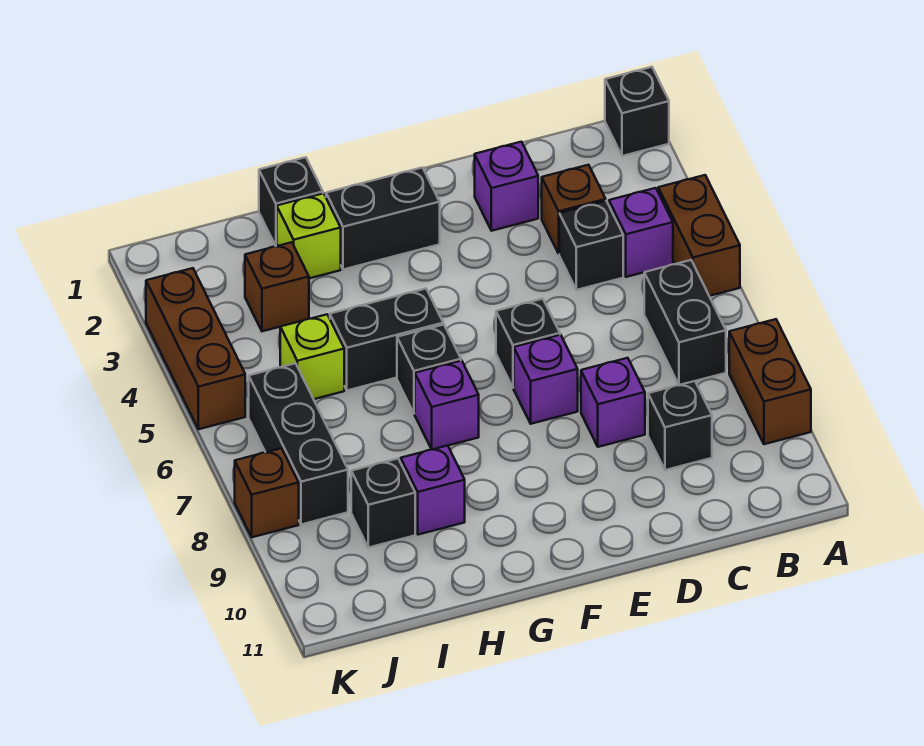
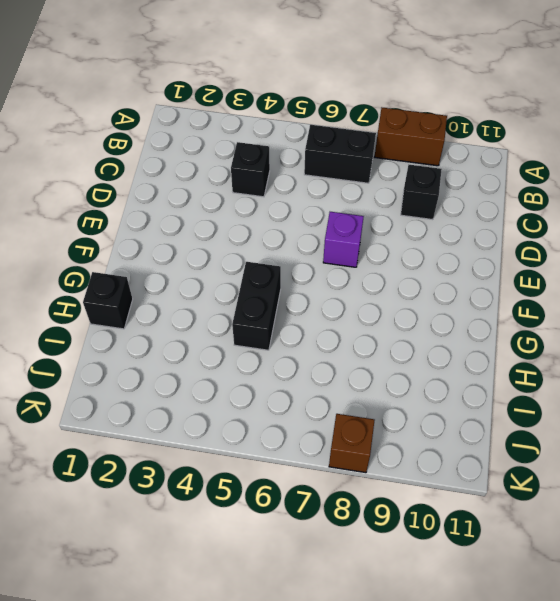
none -> black 1x1 brick [605,67,669,156]
none -> brown 1x2 brick [658,175,740,296]
none -> purple 1x1 brick [609,188,673,277]

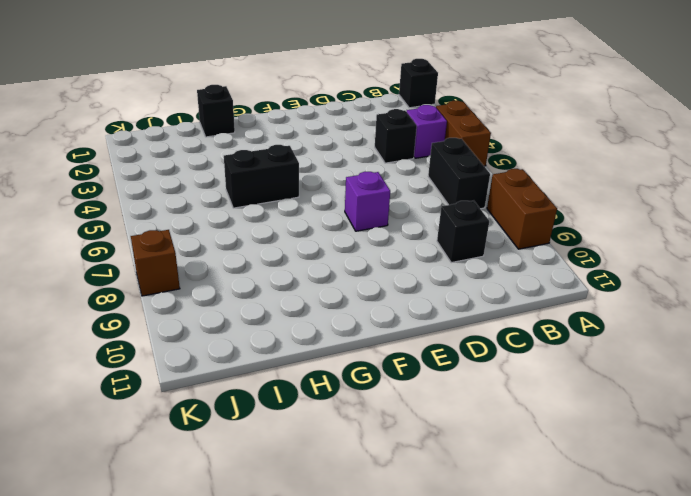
none -> brown 1x1 brick [542,165,606,254]
none -> purple 1x1 brick [475,142,538,231]
none -> purple 1x1 brick [581,358,645,447]

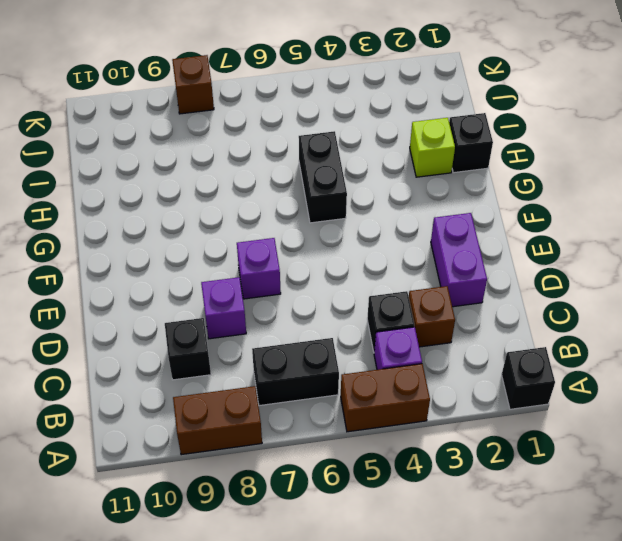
purple 1x2 brick [431,213,487,307] -> purple 1x1 brick [475,142,538,231]
none -> black 1x1 brick [496,299,560,388]
none -> black 1x2 brick [326,168,440,270]
none -> black 1x1 brick [397,325,461,414]

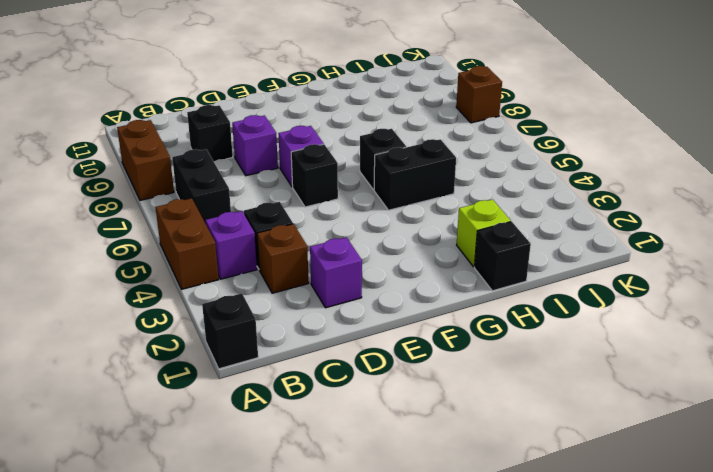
none -> black 1x2 brick [326,168,440,270]
none -> purple 1x1 brick [415,361,479,450]
none -> purple 1x1 brick [401,446,465,535]

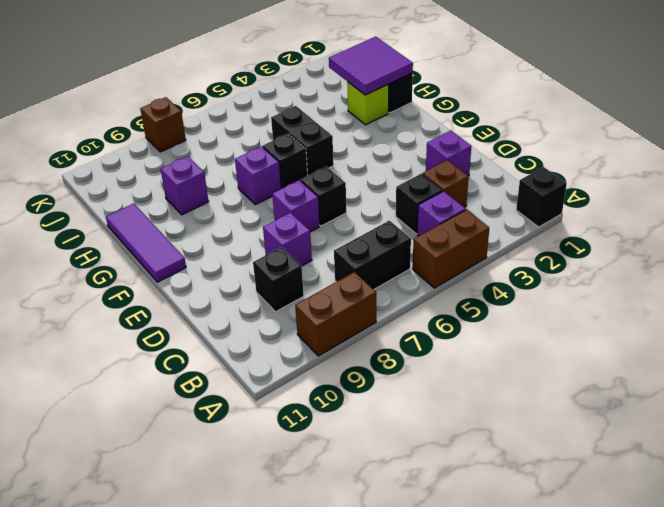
purple 1x3 tile [106,203,186,282] -> none
purple 2x2 tile [329,37,413,95] -> none
none -> black 1x2 brick [326,168,440,270]
none -> brown 1x1 brick [245,242,309,331]
none -> lime 1x1 brick [280,314,344,399]

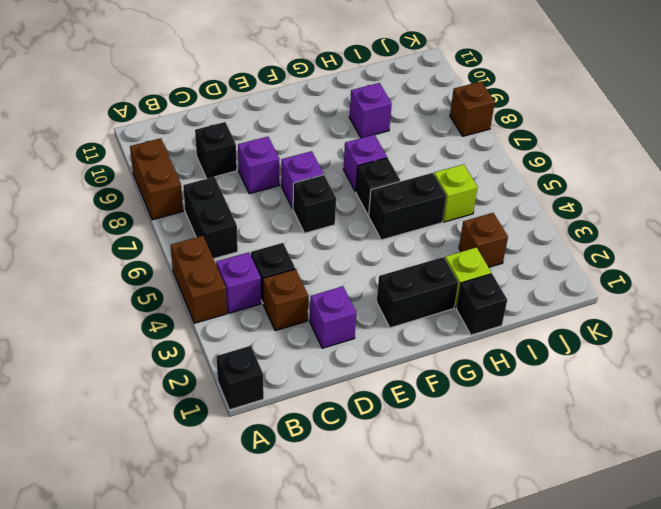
none -> black 1x1 brick [351,459,415,548]
none -> black 1x3 brick [249,363,348,524]
none -> brown 1x3 brick [146,268,245,429]

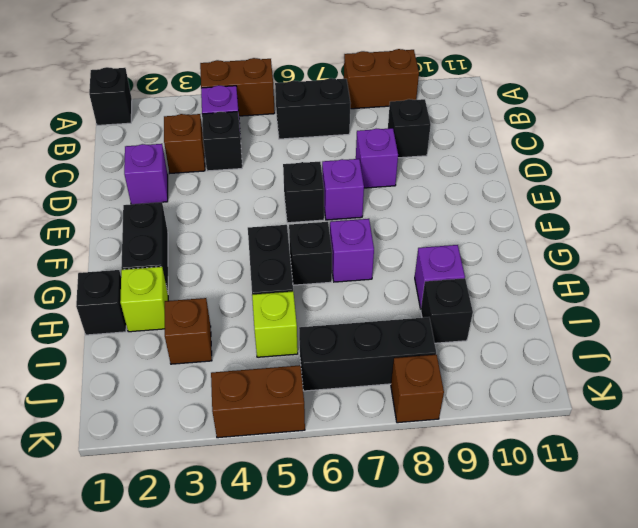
brown 1x2 brick [211,365,305,438] -> brown 1x3 brick [146,268,245,429]

